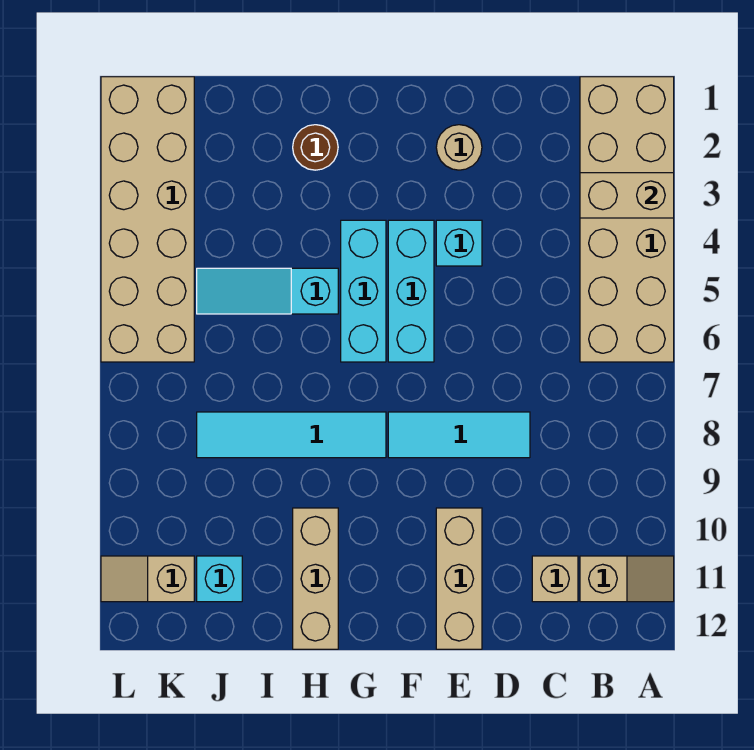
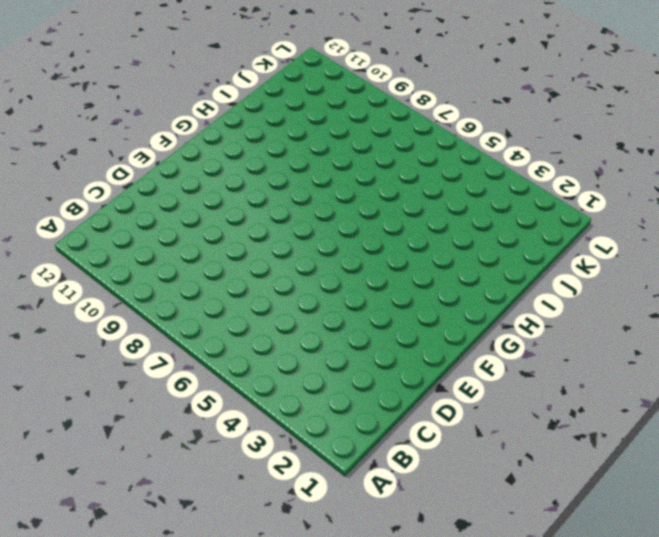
none -> tan 2x6 brick [580,77,674,362]
none -> tan 1x2 slope [580,556,674,602]
none -> tan 1x1 brick [532,556,578,602]

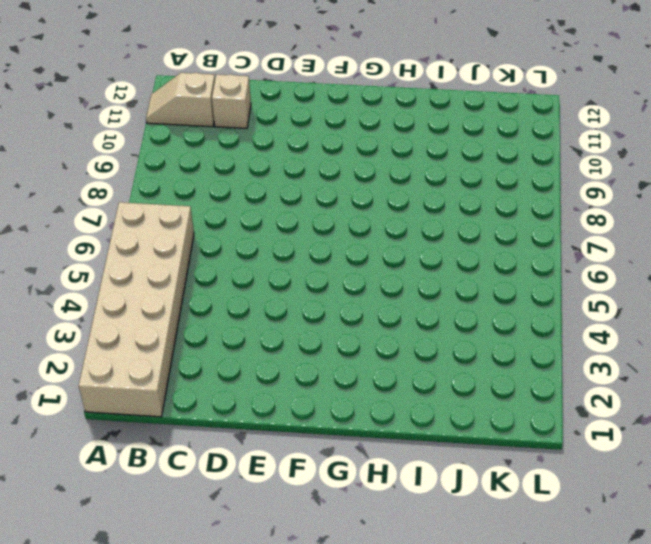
none -> cyan 1x3 tile [388,412,530,458]
none -> tan 1x1 round brick [436,125,482,170]
none -> cyan 1x1 brick [436,220,482,266]

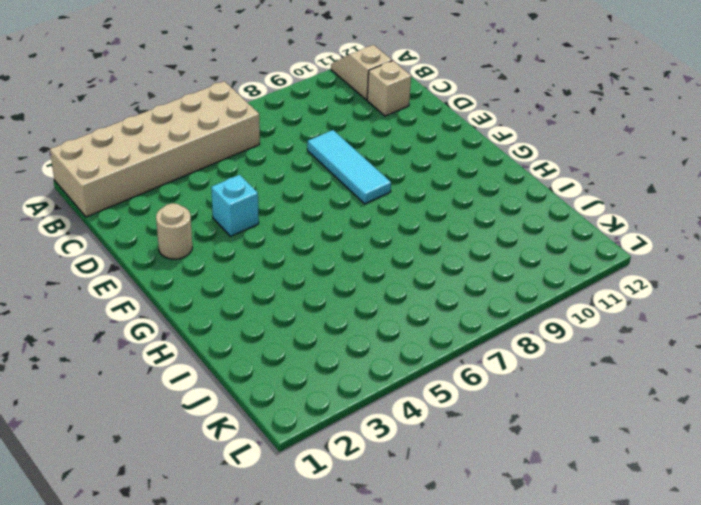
none -> tan 1x3 brick [436,508,482,649]
none -> cyan 1x3 brick [388,220,434,362]
none -> cyan 1x3 brick [341,220,386,362]

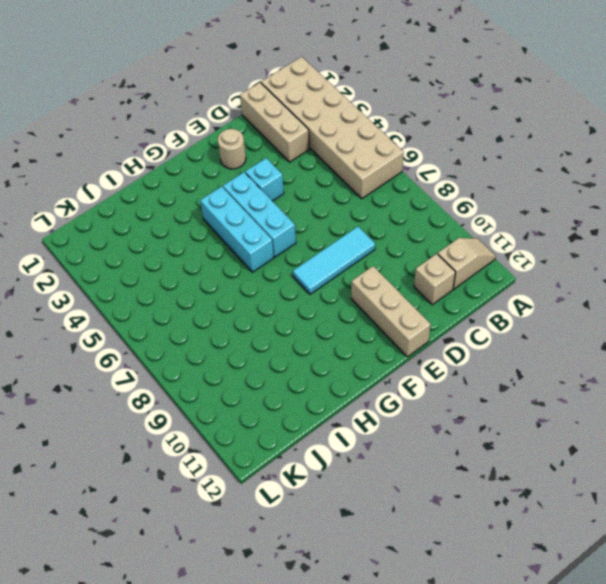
tan 1x3 brick [240,83,309,162] -> tan 1x3 brick moved to [293,508,338,649]
none -> cyan 1x4 tile [197,412,386,458]
none -> brown 1x1 round brick [293,125,338,170]
none -> cyan 1x3 slope [197,268,338,314]

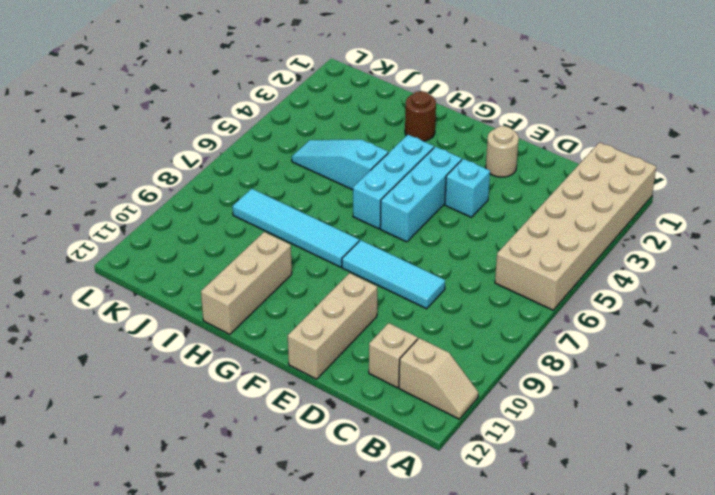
none -> cyan 1x1 brick [197,556,242,602]
none -> tan 2x6 brick [101,77,194,362]
none -> tan 1x2 slope [101,556,194,602]

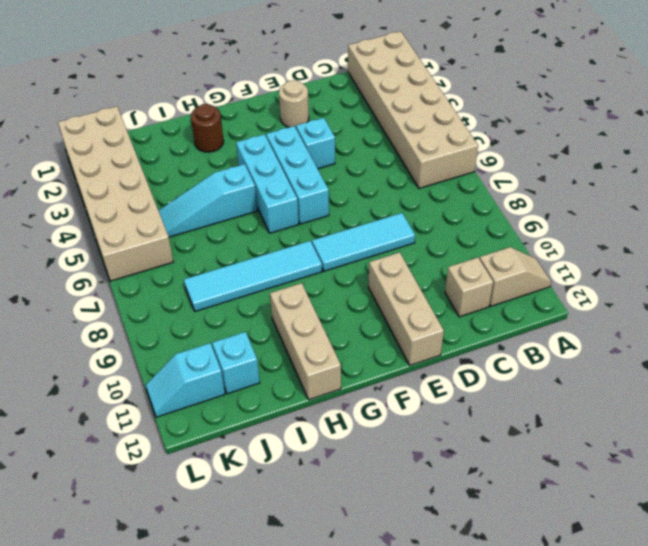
cyan 1x2 slope [145,343,225,417] -> tan 1x2 slope [101,556,194,602]
none -> tan 1x2 brick [580,173,674,218]

